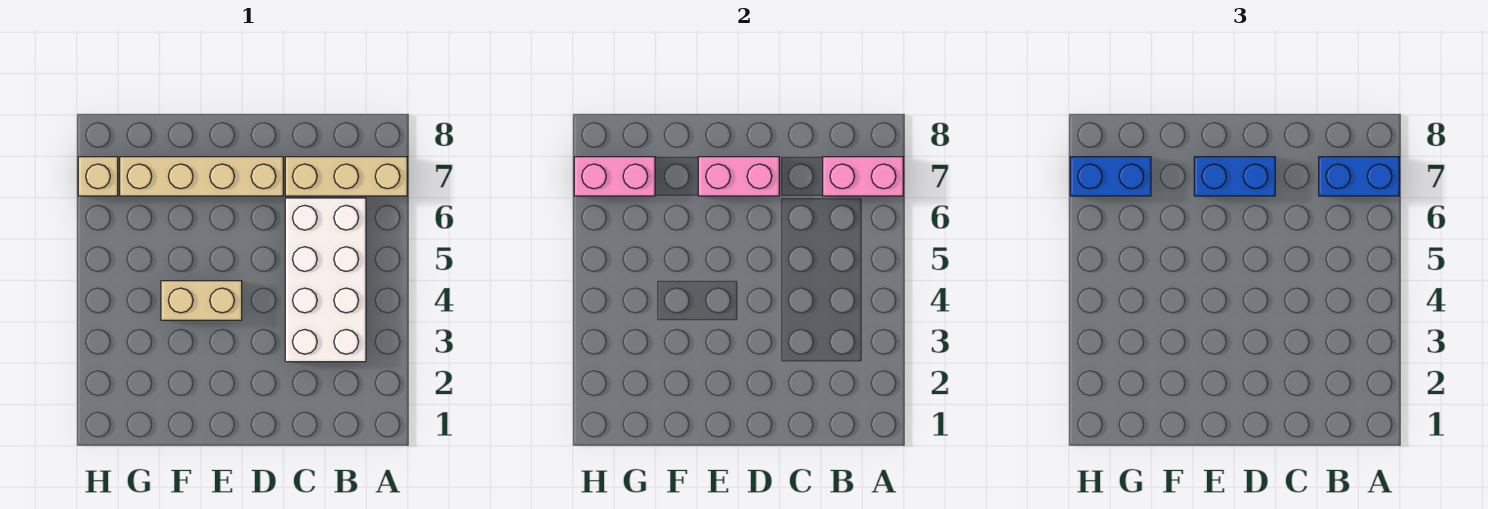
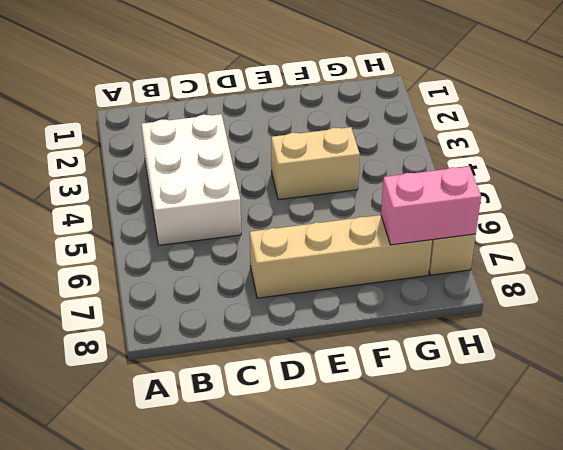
white 2x3 brick [142,114,241,245] -> white 2x4 brick [285,198,366,362]
none -> tan 1x3 brick [285,157,407,196]
none -> pink 1x2 brick [823,157,903,196]

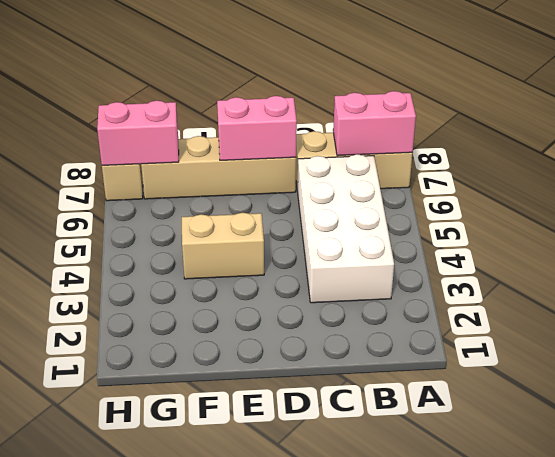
none -> blue 1x2 brick [1319,157,1399,196]
none -> blue 1x2 brick [1194,157,1275,196]

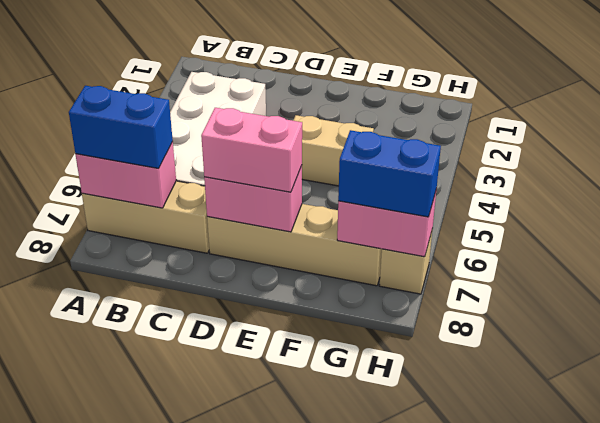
pink 1x2 brick [201,108,302,192] -> blue 1x2 brick [1194,157,1275,196]

